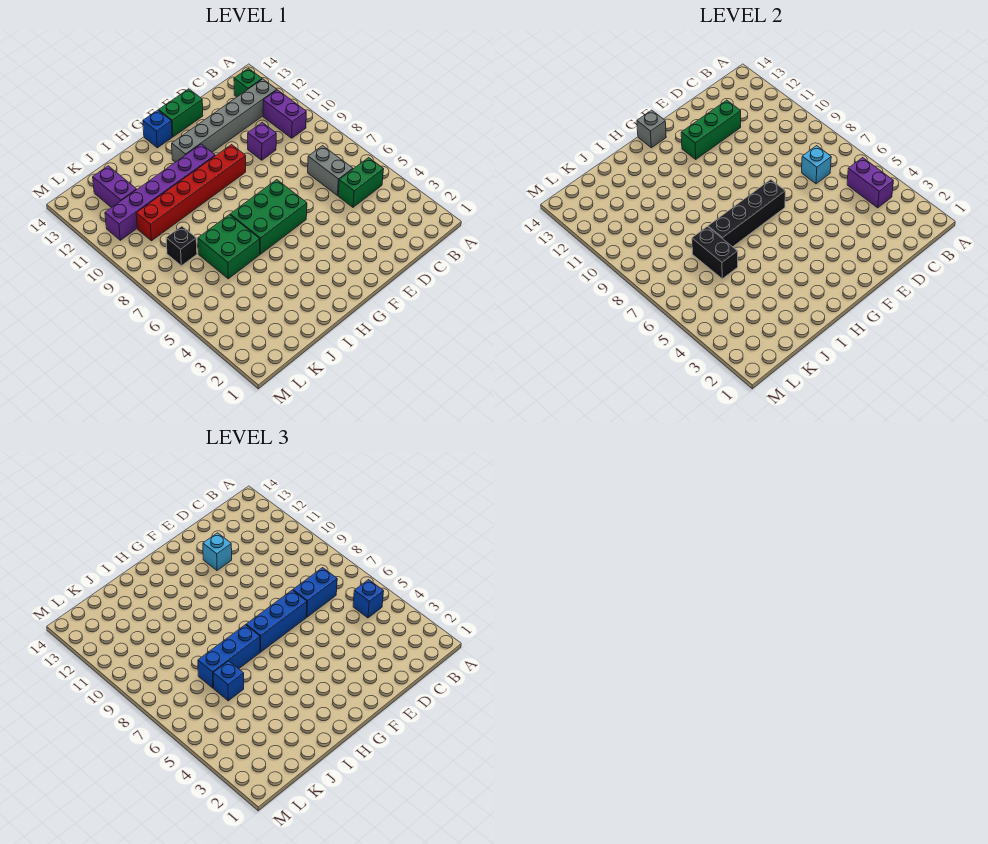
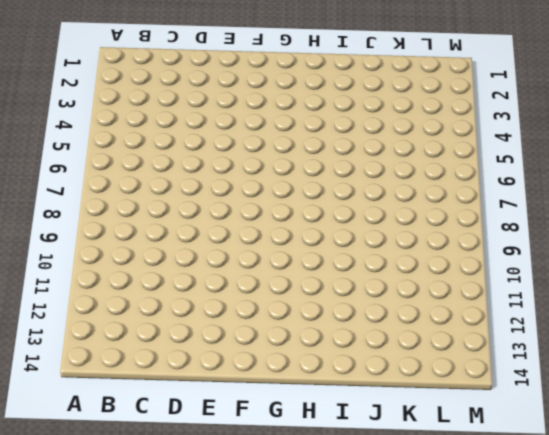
none -> green 1x2 brick [338,158,384,207]
none -> purple 1x2 brick [263,90,306,138]
none -> grey 1x6 brick [172,79,277,162]

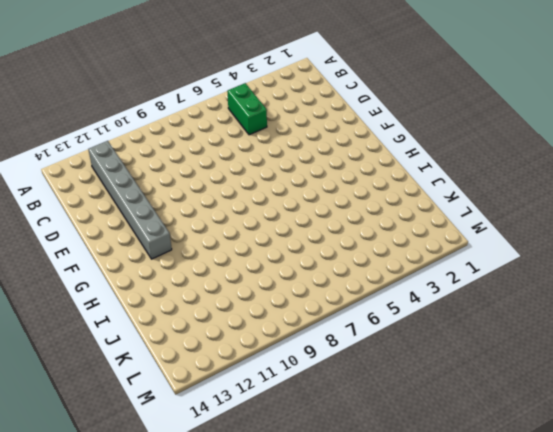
none -> purple 1x2 brick [263,90,306,138]
none -> green 1x1 brick [234,68,262,97]
none -> grey 1x2 brick [308,146,353,196]

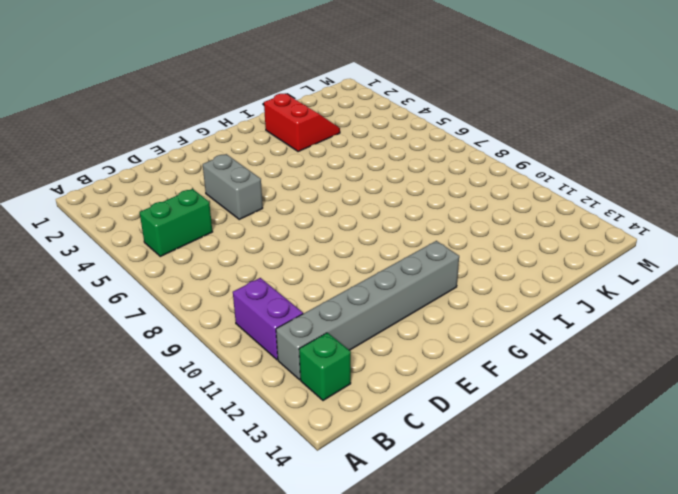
grey 1x2 brick [203,154,263,219] -> grey 1x2 brick moved to [308,146,353,196]
red 2x2 slope [264,94,340,152] -> none
none -> purple 1x1 brick [248,123,276,160]
none -> green 1x2 brick [159,89,203,137]
none -> green 2x3 brick [230,180,307,254]

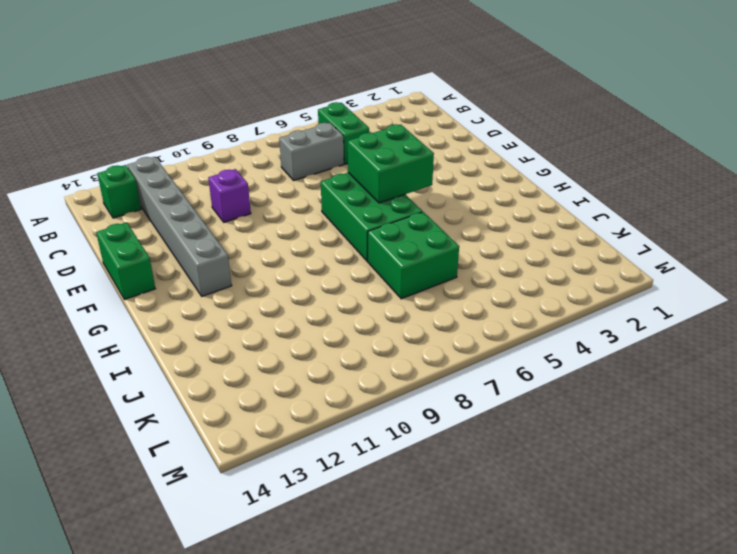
green 2x2 brick [348,124,434,203] -> none
none -> purple 1x2 brick [263,90,306,138]
none -> red 1x6 brick [136,145,246,241]
none -> purple 1x6 brick [105,144,215,240]

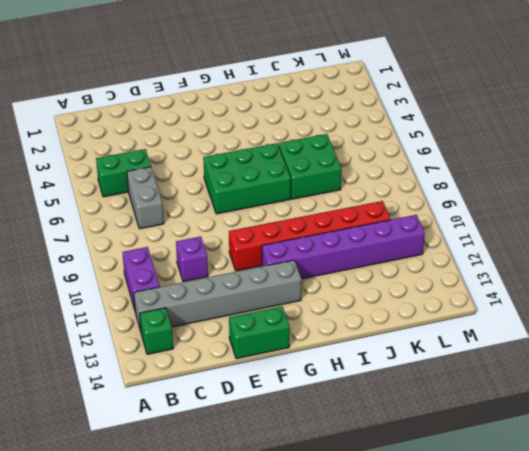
none -> blue 1x1 brick [143,110,172,148]
none -> black 1x1 brick [166,226,197,266]
none -> purple 1x2 brick [93,166,137,208]

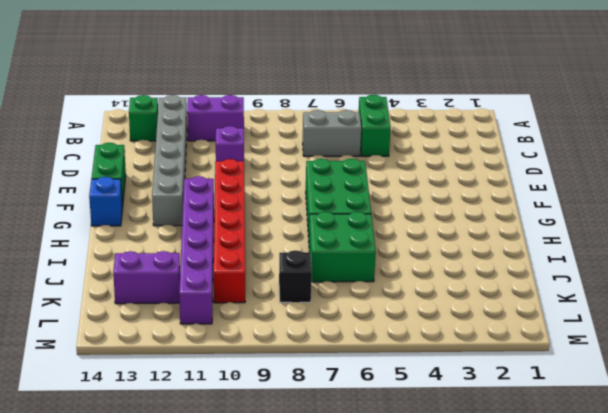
none -> purple 1x2 brick [847,158,893,208]
none -> cyan 1x1 brick [802,146,831,184]
none -> green 1x3 brick [681,100,741,159]

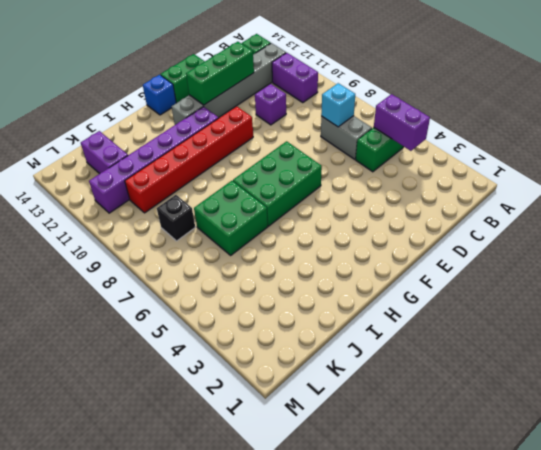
none -> black 1x4 brick [708,180,785,247]
none -> grey 1x1 brick [637,110,666,148]
none -> black 1x2 brick [692,227,738,279]

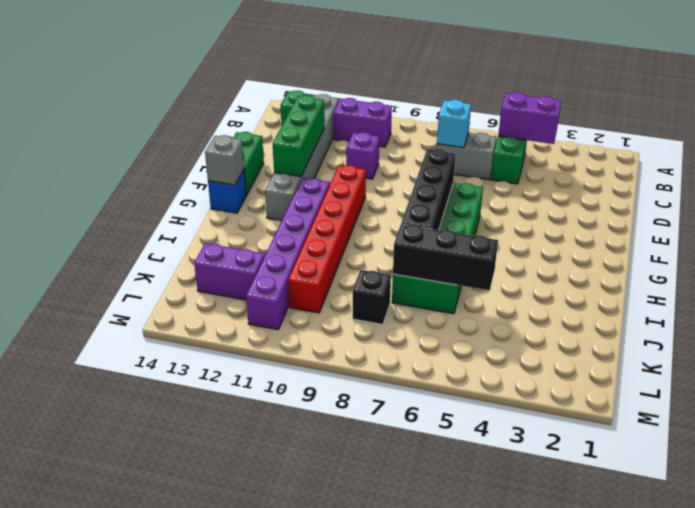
black 1x3 brick [393,224,498,290] -> black 1x2 brick [692,227,738,279]
none -> blue 1x1 brick [353,580,384,618]
none -> blue 1x2 brick [293,568,337,617]
none -> blue 1x3 brick [246,590,307,652]

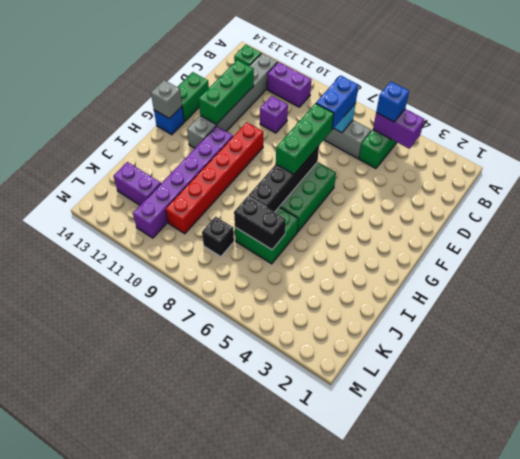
green 1x3 brick [276,103,334,174] -> blue 1x3 brick [246,590,307,652]
none -> cyan 1x1 brick [203,533,232,570]
none -> blue 1x3 brick [198,625,260,688]
none -> blue 1x1 brick [213,661,244,701]

